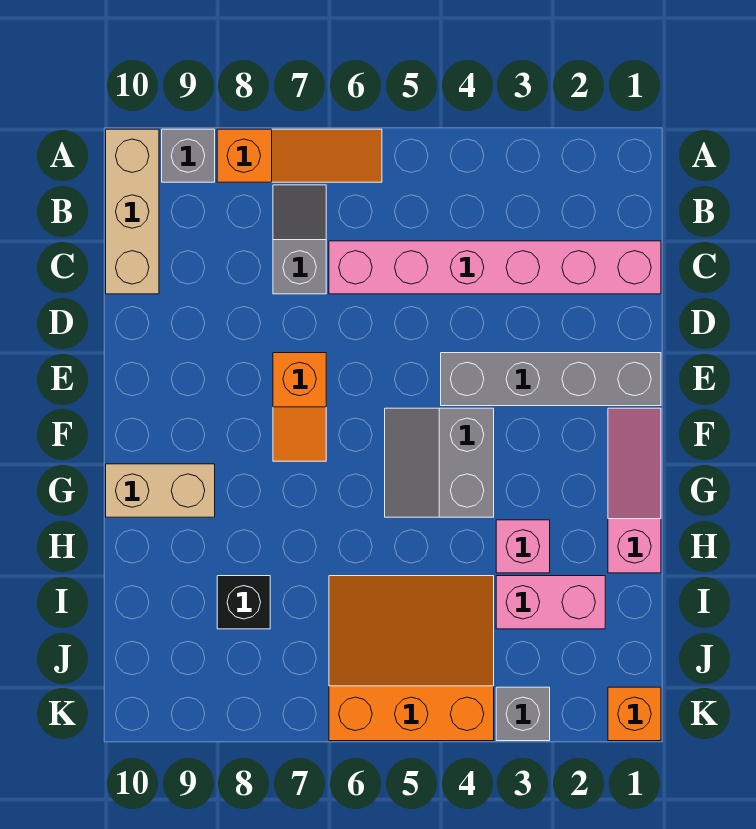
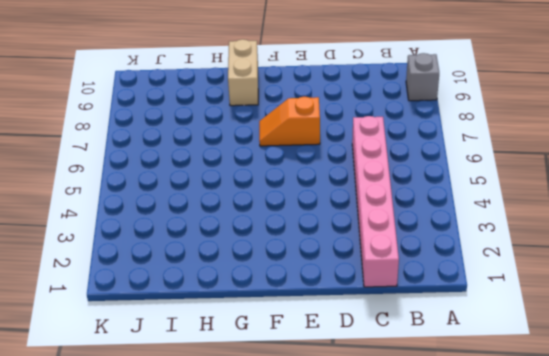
none -> orange 1x3 slope [217,129,382,182]
none -> tan 1x3 brick [106,129,159,294]
none -> grey 1x2 slope [273,185,326,294]

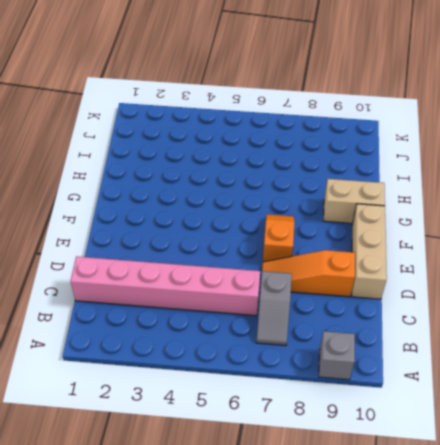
orange 1x3 slope [262,250,355,297] -> orange 1x3 slope moved to [217,129,382,182]
tan 1x3 brick [352,204,387,299] -> tan 1x3 brick moved to [106,129,159,294]
none -> grey 1x4 brick [441,353,661,406]
none -> pink 1x3 slope [608,408,661,573]
none -> grey 2x2 slope [385,408,494,517]

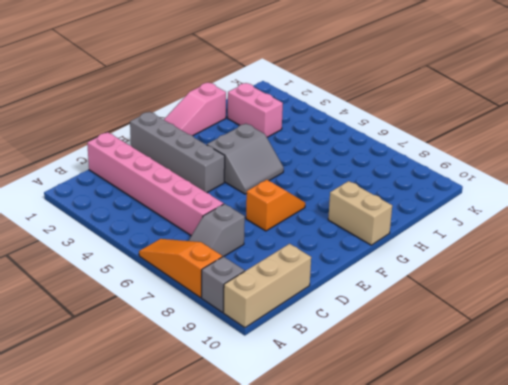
none -> pink 1x1 brick [496,520,550,573]
none -> orange 3x3 slope [329,576,494,741]
none -> black 1x1 brick [217,576,270,629]

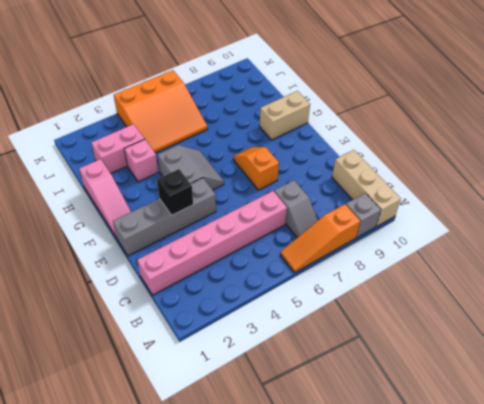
black 1x1 brick [157,169,193,215] -> black 1x1 brick moved to [217,576,270,629]
none -> orange 1x1 brick [608,687,661,741]
none -> grey 1x1 brick [496,687,550,741]

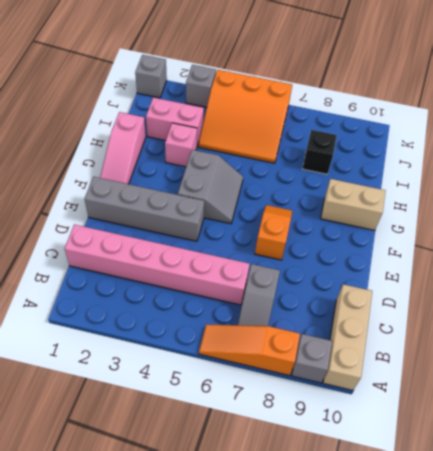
grey 1x1 brick [135,55,167,98] -> orange 1x1 brick [608,687,661,741]

